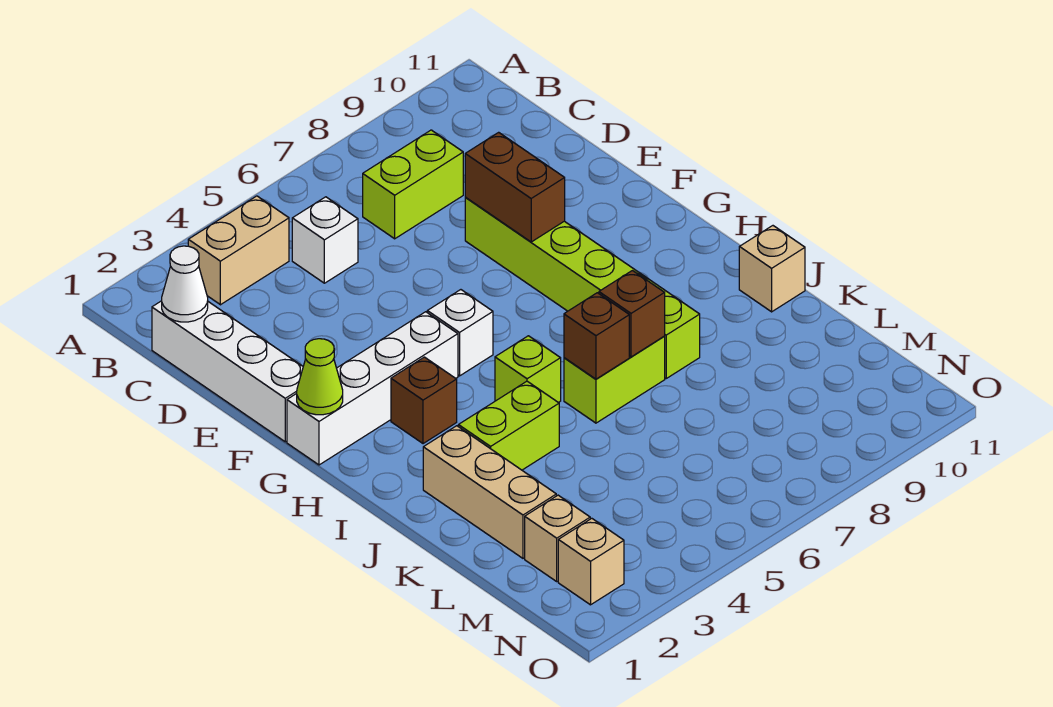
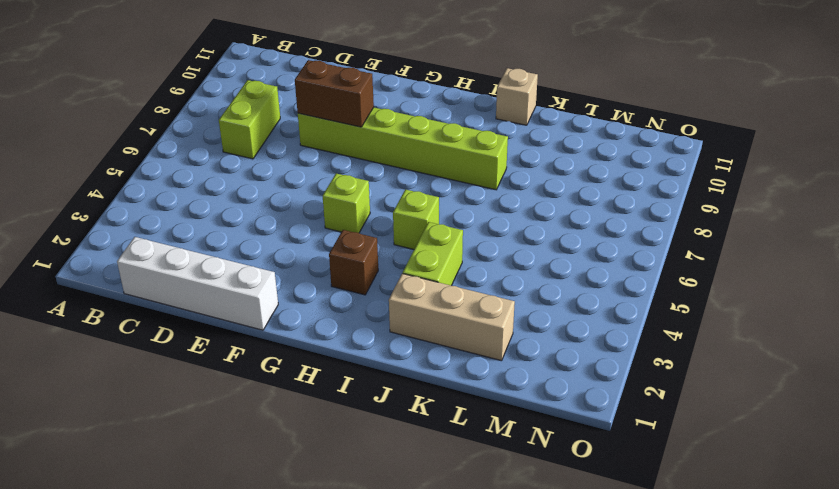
lime 1x1 brick [323,173,370,233] -> white 1x1 brick [427,290,493,376]
none -> tan 1x2 brick [188,196,289,305]
none -> white 1x1 brick [292,197,358,283]
none -> white 1x4 brick [287,312,458,465]

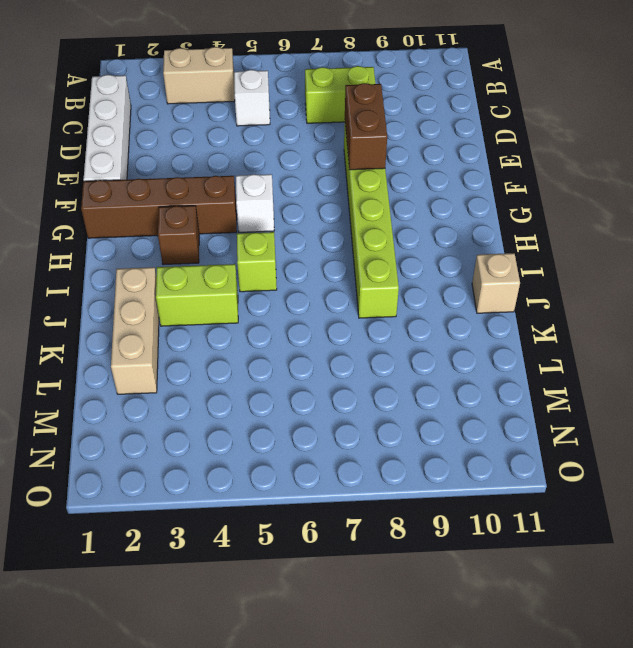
brown 1x4 brick [81,176,237,238] -> white 1x4 brick [287,312,458,465]
none -> lime 1x2 brick [564,337,665,423]
none -> tan 1x1 brick [525,495,590,581]
none -> tan 1x1 brick [558,518,624,605]

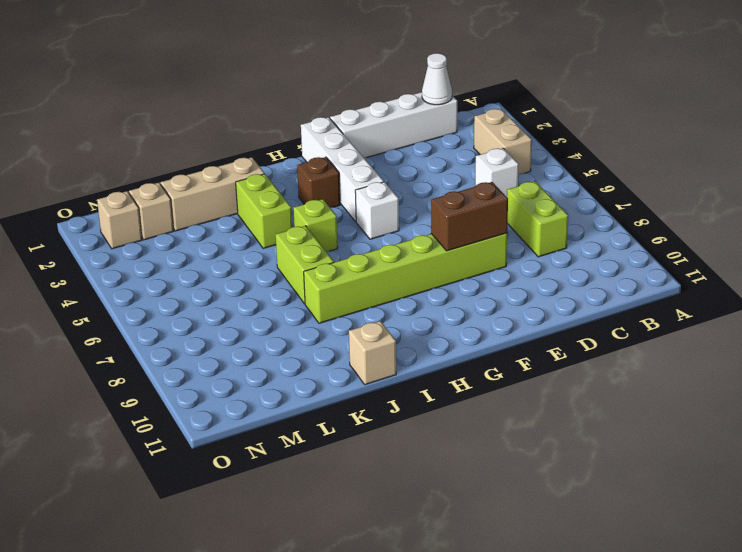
none -> lime 1x1 cone [297,339,343,415]
none -> brown 1x1 brick [564,293,629,379]
none -> brown 1x1 brick [599,271,665,357]

